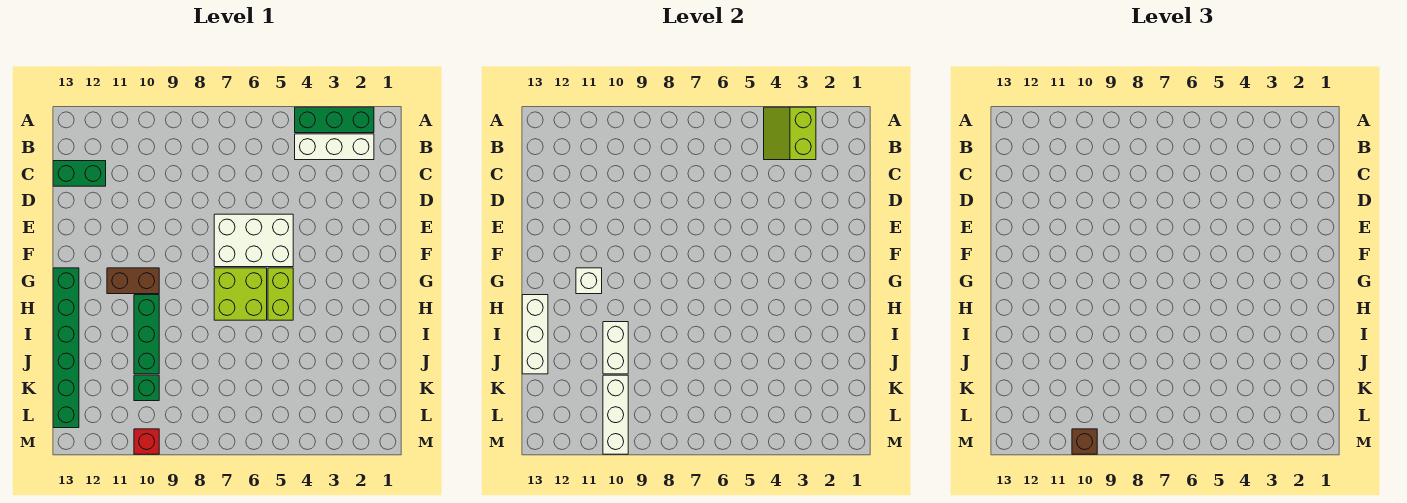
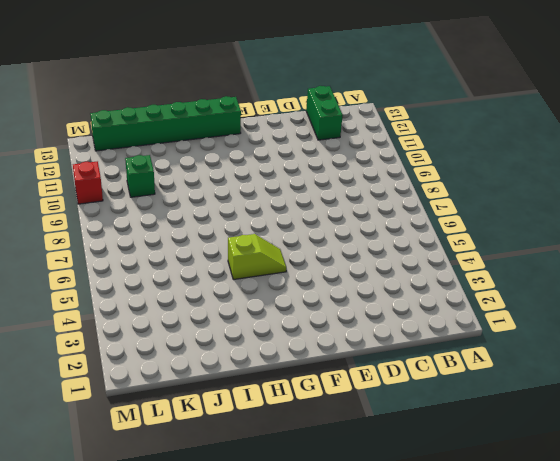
lime 1x2 slope [228,234,286,280] -> lime 1x2 brick [268,268,293,320]
none -> green 1x3 brick [295,107,374,133]
none -> white 1x3 brick [295,134,374,160]
none -> white 2x3 brick [214,214,293,267]

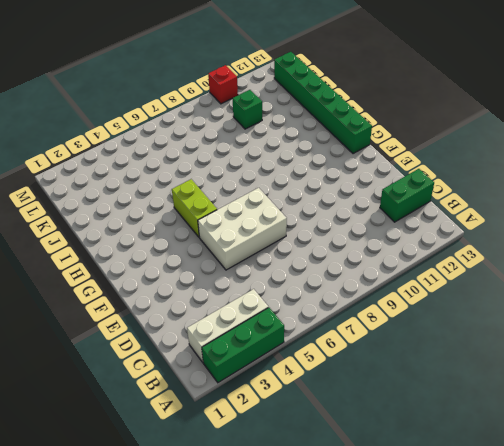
none -> lime 2x2 brick [214,268,267,320]
none -> brown 1x2 brick [107,268,159,294]
none -> green 1x3 brick [134,295,159,374]

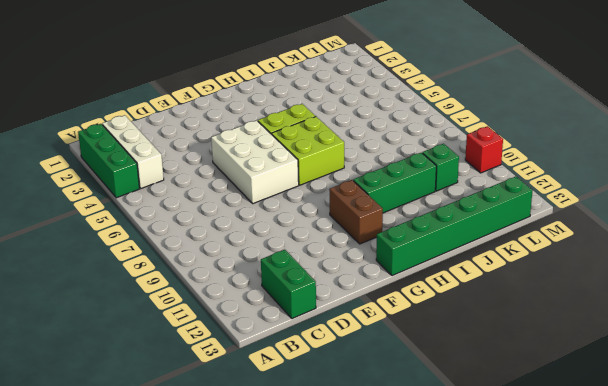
none -> lime 2x2 slope [764,107,816,160]
none -> white 1x1 brick [576,268,602,294]
none -> white 1x3 brick [522,295,548,374]

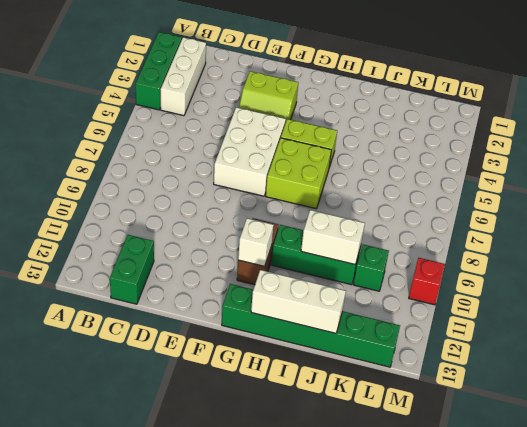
lime 2x2 slope [239,71,298,121] -> lime 2x2 slope moved to [764,107,816,160]
none -> white 1x3 brick [603,375,628,454]
none -> brown 1x1 brick [1072,429,1097,454]

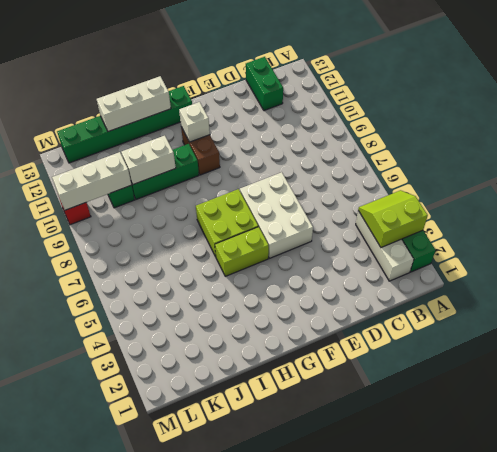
none -> brown 1x1 brick [1072,429,1097,454]

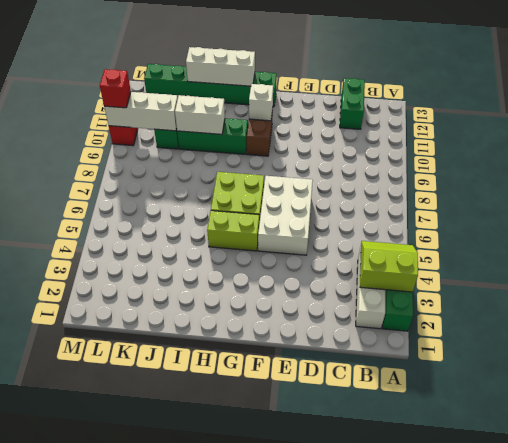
red 1x1 brick [100,69,131,108] -> brown 1x1 brick [1072,429,1097,454]

